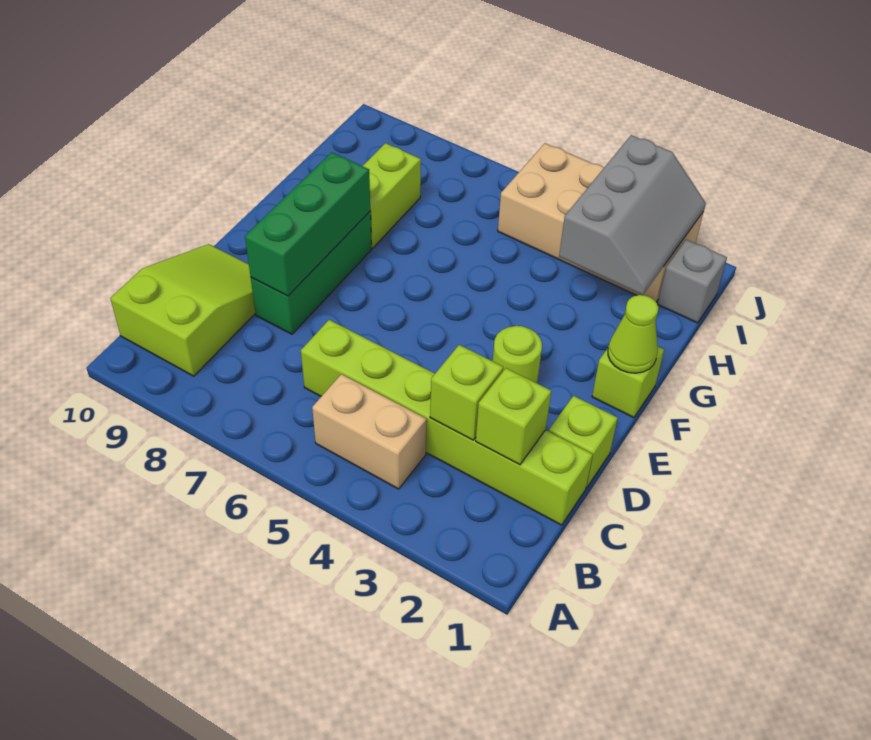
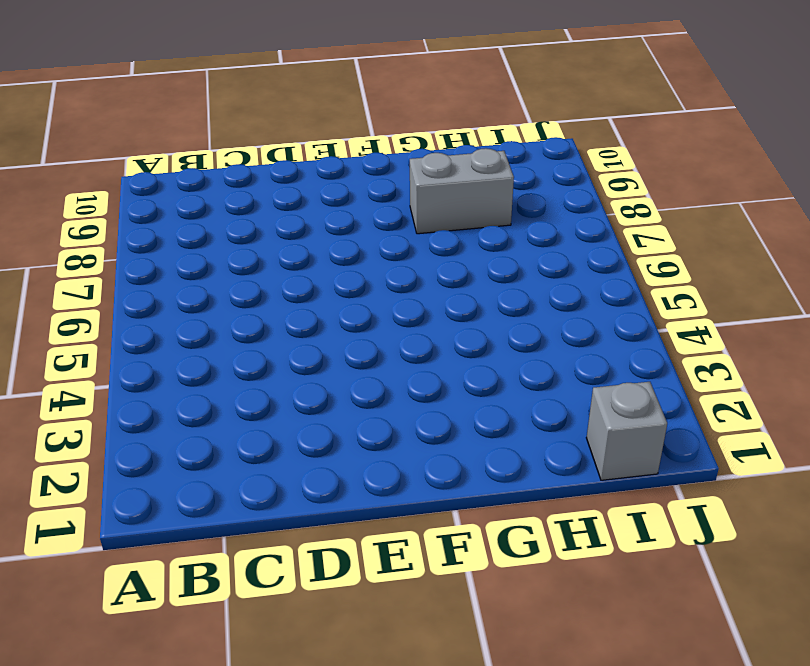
grey 1x2 brick [410,148,514,234] -> lime 1x2 brick [363,143,421,248]
none -> tan 1x2 brick [312,374,427,489]
none -> lime 2x3 slope [110,244,255,376]
none -> lime 1x6 brick [301,320,593,525]

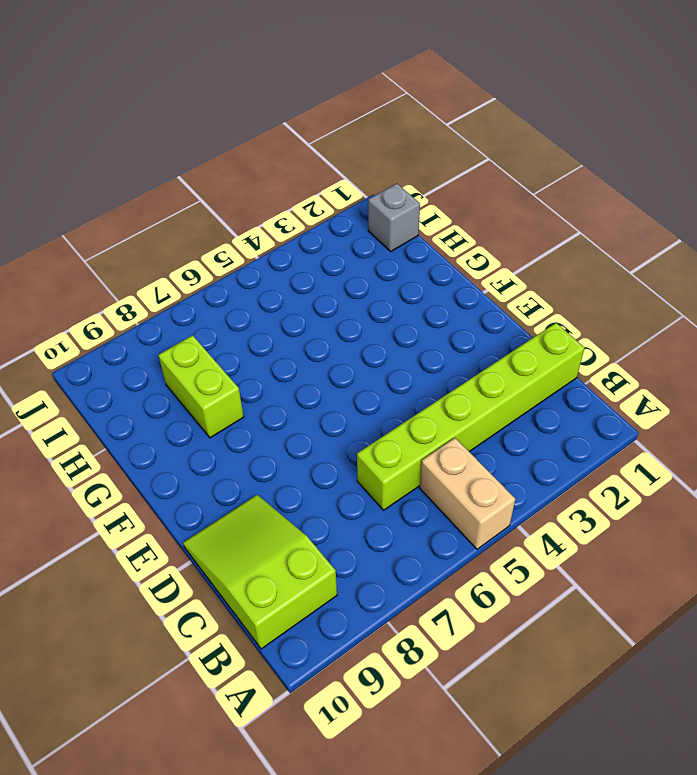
tan 1x2 brick [420,438,515,549] -> tan 1x2 brick turned to [312,374,427,489]
none -> lime 1x1 brick [549,396,618,488]
none -> green 1x3 brick [251,212,371,334]
none -> lime 1x1 round brick [493,326,542,383]

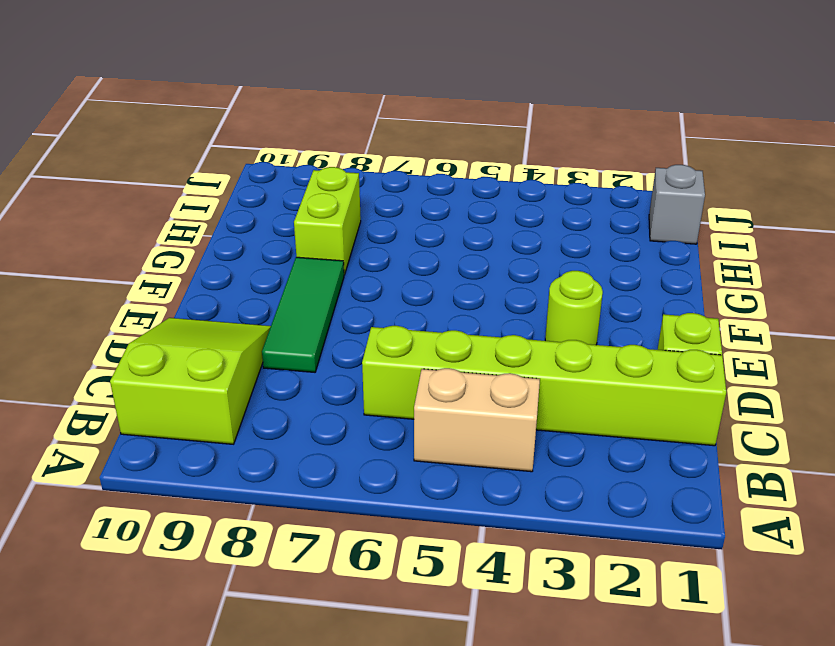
green 1x3 tile [262,257,344,372] -> green 1x3 brick [251,212,371,334]
none -> lime 1x1 brick [592,347,664,418]
none -> tan 2x4 brick [498,143,703,302]
none -> lime 1x1 brick [476,368,551,465]

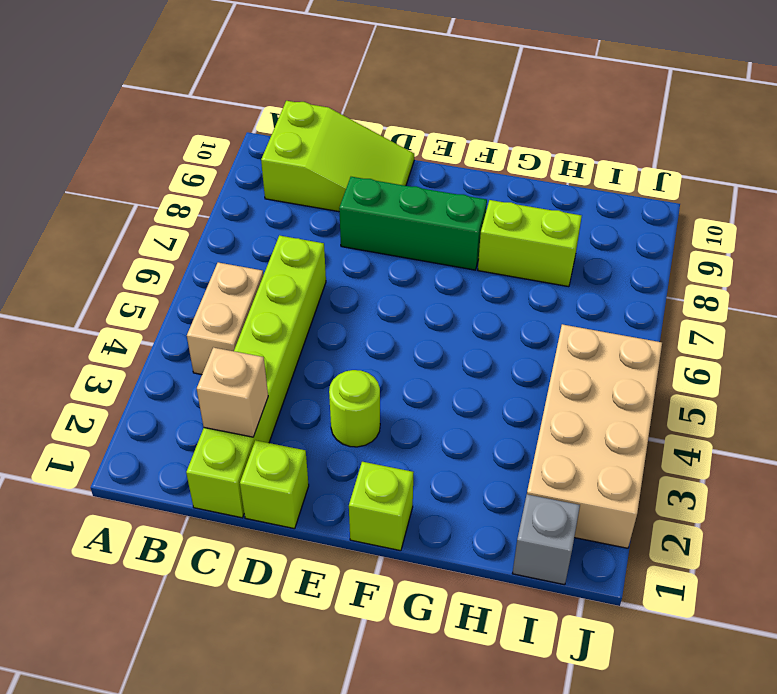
tan 1x1 brick [197,347,268,437] -> lime 1x1 brick [476,368,551,465]
none -> lime 1x1 brick [430,345,503,440]
none -> green 1x3 brick [245,152,370,296]
none -> lime 1x1 cone [608,295,659,373]

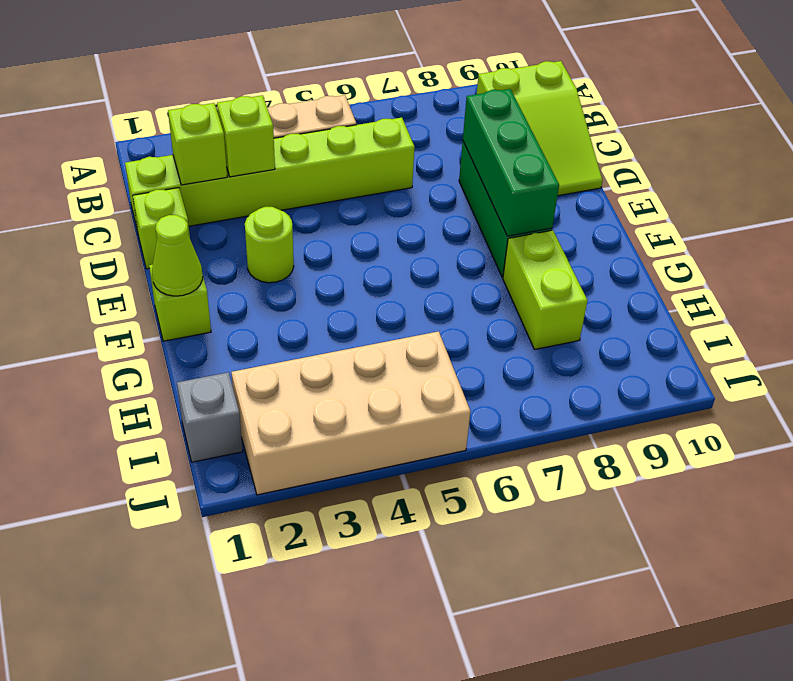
none -> grey 2x3 slope [559,135,706,295]

